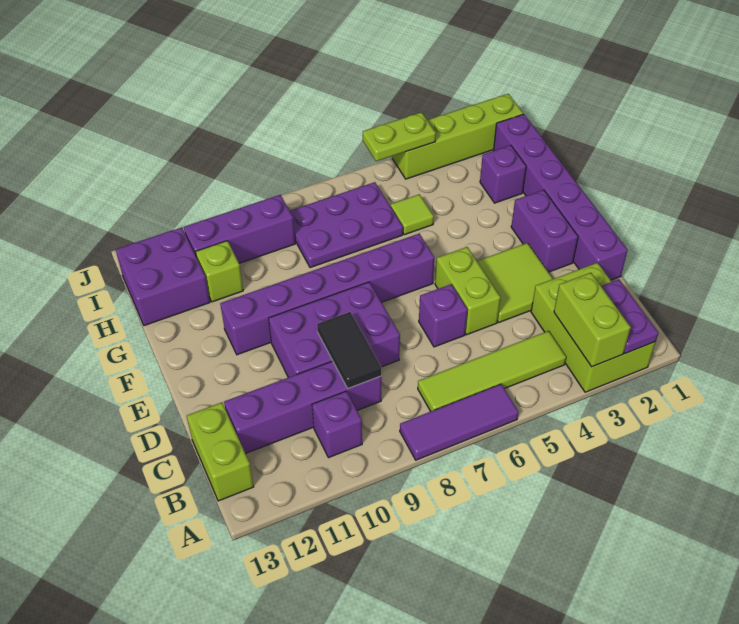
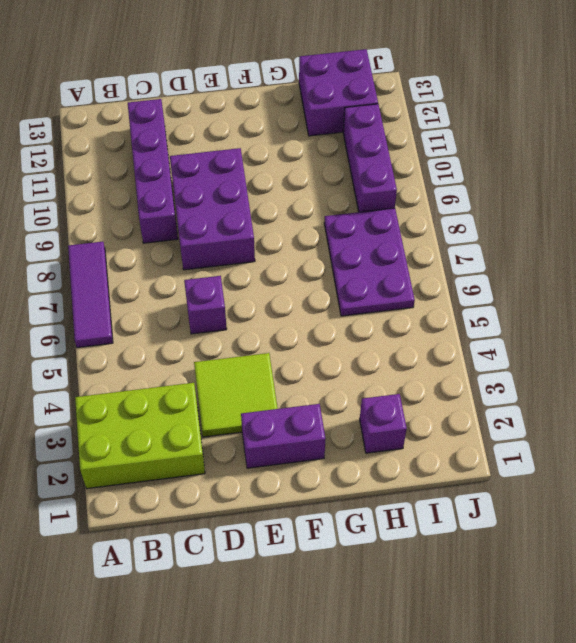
none -> lime 1x4 tile [418,331,566,411]
none -> purple 1x1 brick [312,391,362,458]
none -> lime 1x2 brick [187,402,254,501]

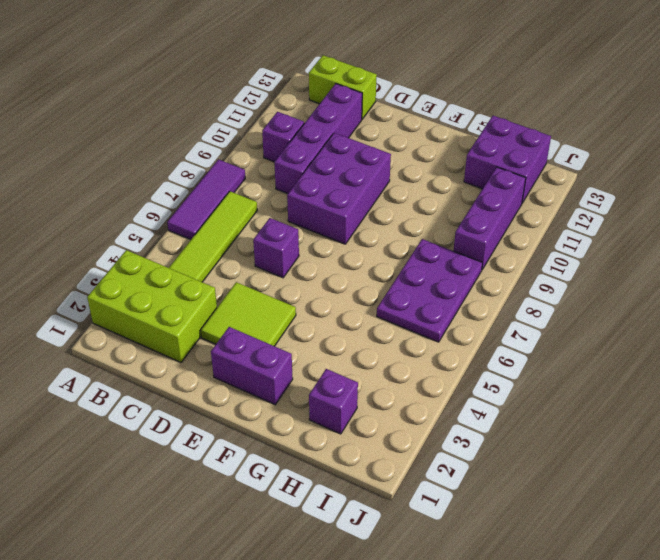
none -> purple 1x6 brick [494,114,628,280]
none -> lime 1x2 brick [435,247,501,335]
none -> purple 1x6 brick [220,234,434,355]

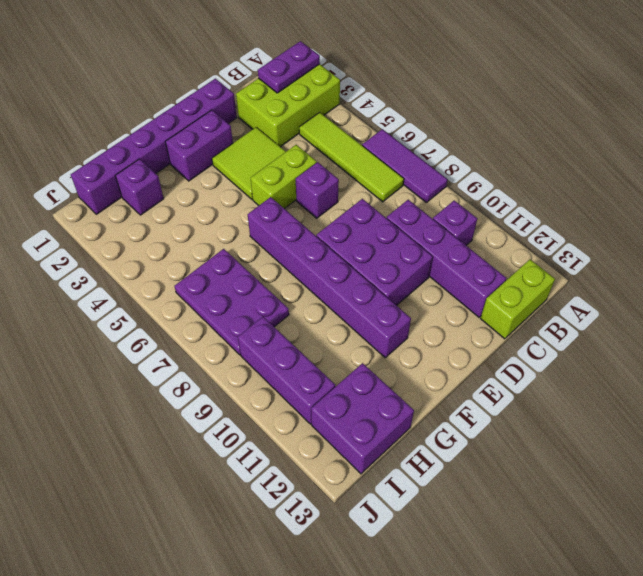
none -> lime 1x1 tile [391,194,434,235]
none -> lime 1x1 brick [196,241,243,302]
none -> lime 1x4 brick [392,94,523,179]

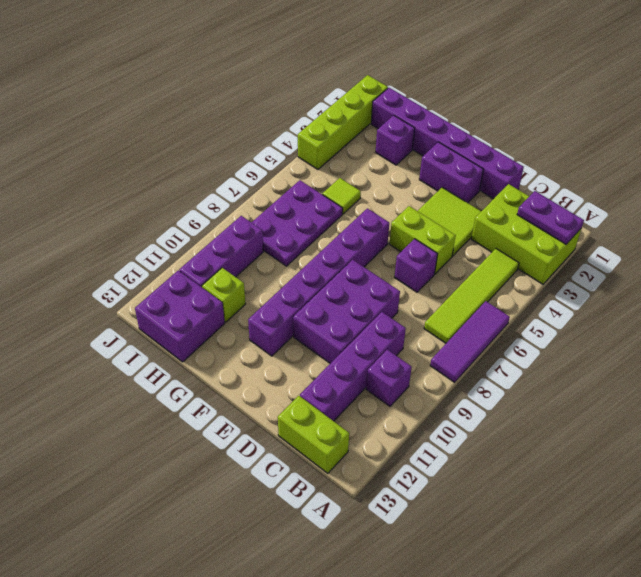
none -> lime 1x2 brick [554,273,631,367]
none -> black 1x2 tile [317,312,381,389]
none -> lime 1x2 plate [363,112,436,161]

